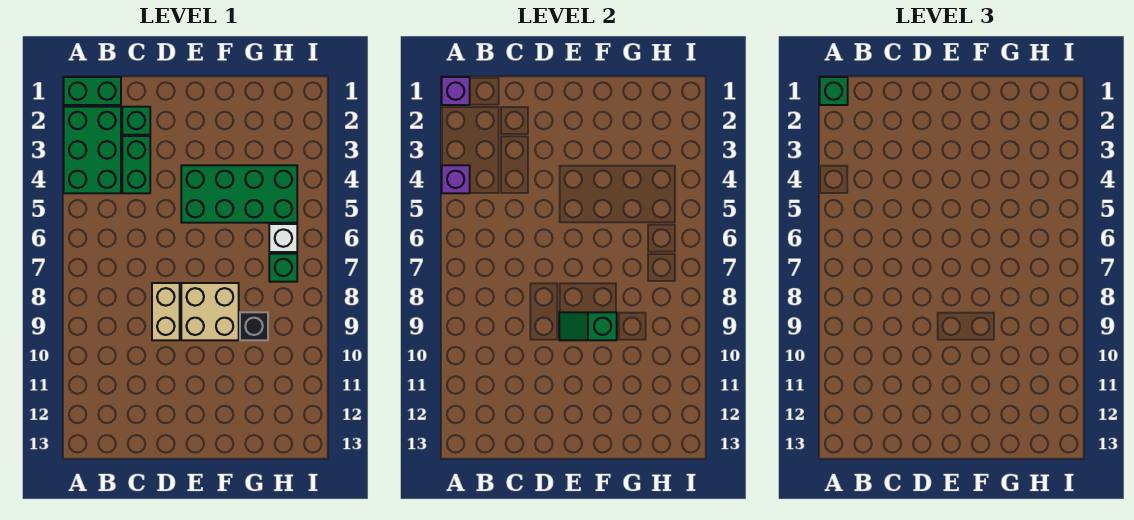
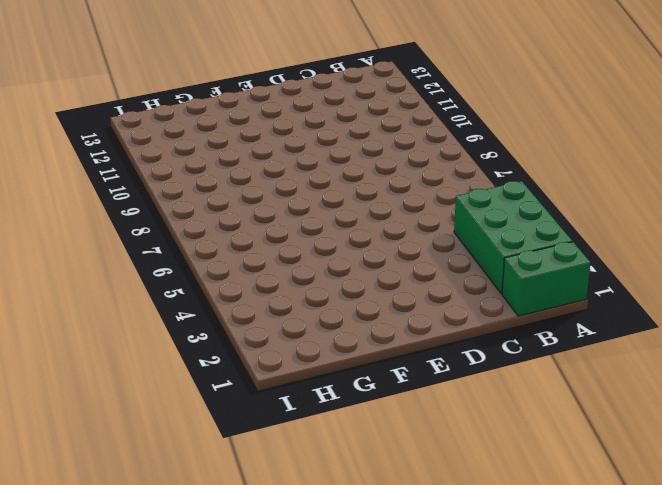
none -> green 1x1 brick [122,107,150,135]
none -> green 1x2 brick [122,136,150,193]
none -> tan 1x2 brick [152,283,180,340]

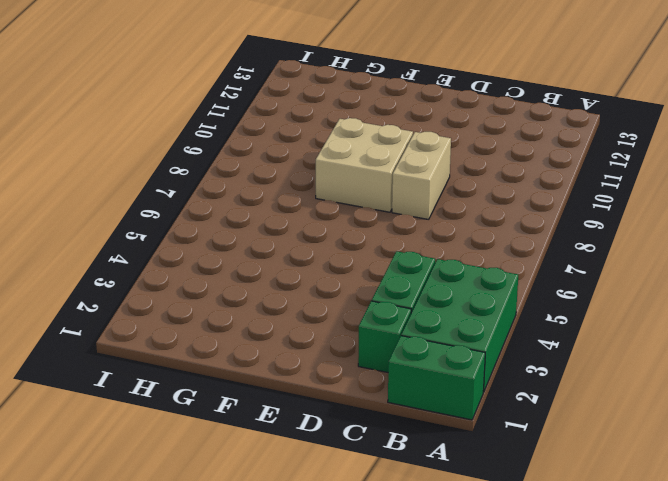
none -> green 2x4 brick [181,165,297,223]
none -> black 1x1 brick [240,312,268,340]
none -> white 1x1 brick [269,224,297,252]

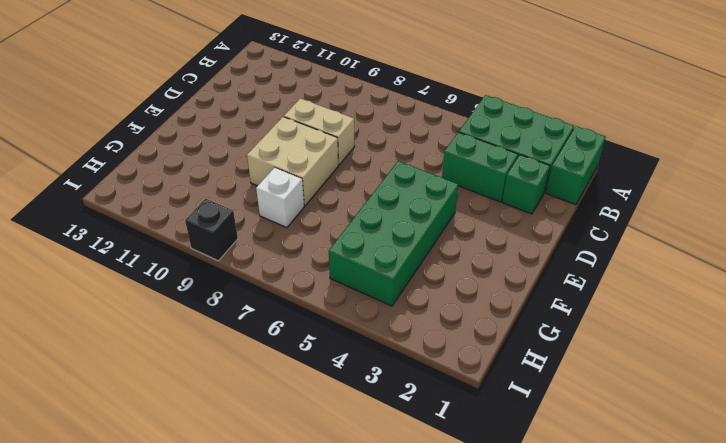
white 1x1 brick [256,167,304,228] -> white 1x1 brick moved to [269,224,297,252]
black 1x1 brick [185,199,238,261] -> black 1x1 brick moved to [240,312,268,340]
none -> green 1x1 brick [269,254,297,282]
none -> purple 1x1 brick [442,77,470,105]
none -> purple 1x1 brick [442,165,470,193]

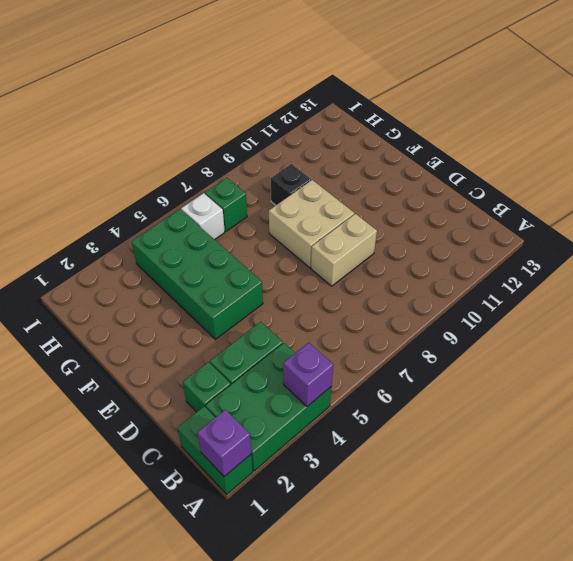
none -> green 1x2 slope [559,312,617,340]
none -> green 1x1 brick [820,77,848,105]

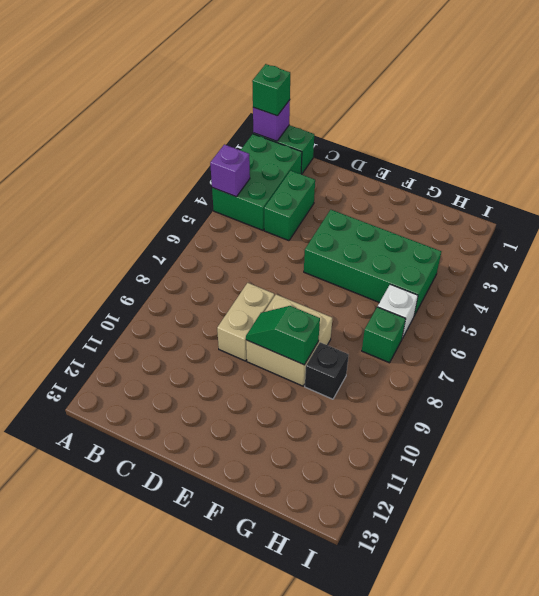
none -> green 1x1 brick [122,107,150,135]

